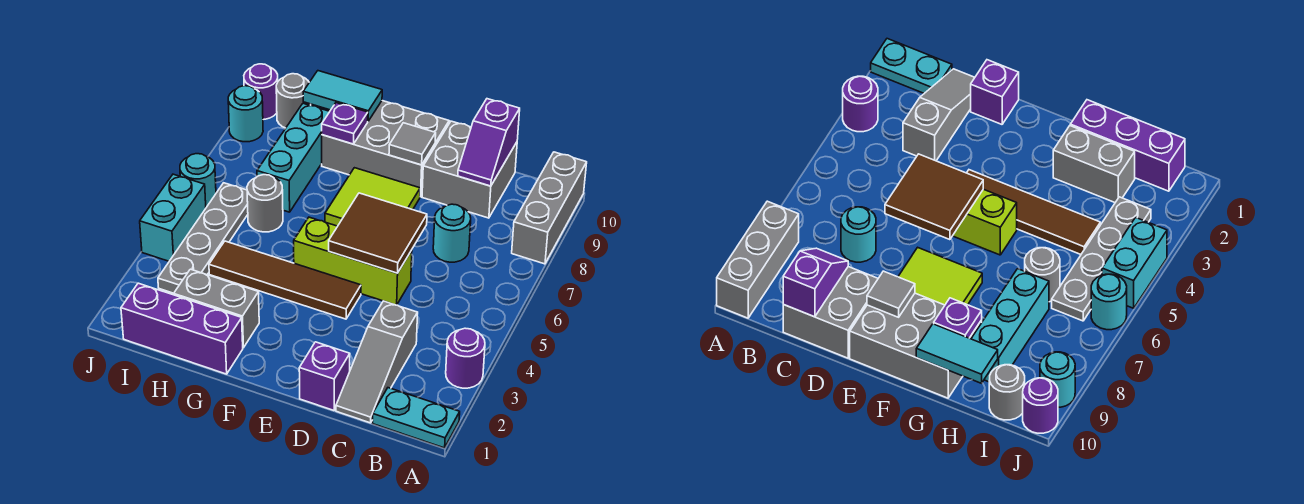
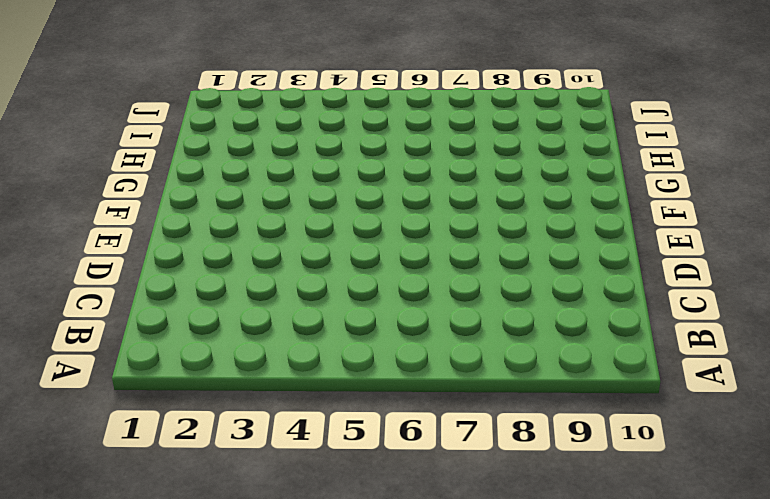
none -> cyan 1x2 plate [373,388,460,448]
none -> purple 1x1 round brick [446,328,485,388]
none -> grey 1x3 brick [512,152,587,264]

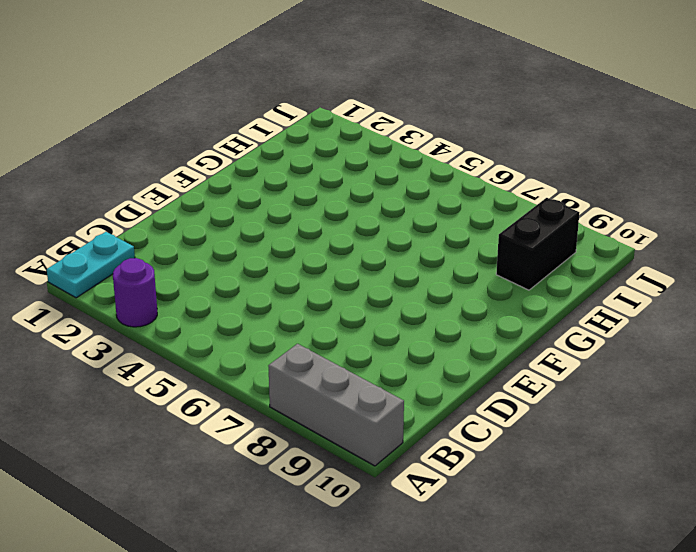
black 1x2 brick [496,198,579,290] -> cyan 1x3 brick [257,103,330,212]
none -> grey 1x3 slope [336,301,418,423]
none -> cyan 1x1 round brick [433,204,471,262]
none -> grey 2x2 brick [422,121,517,218]

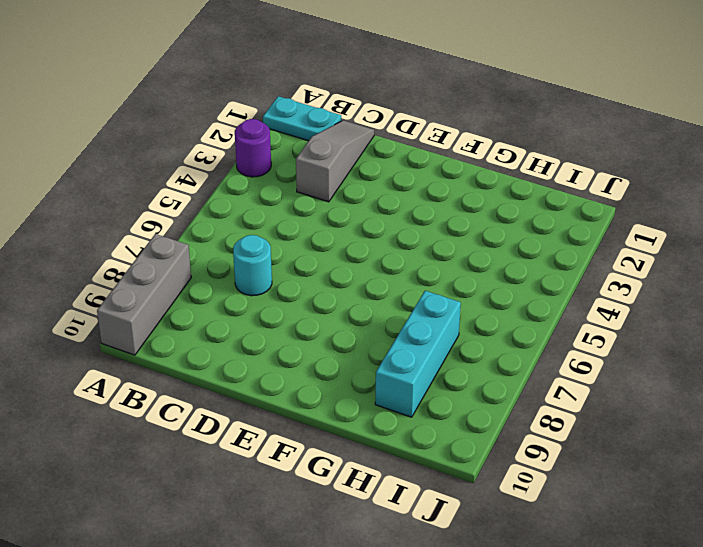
none -> grey 2x2 brick [422,121,517,218]
none -> purple 1x1 brick [299,342,350,410]
none -> lime 1x3 brick [294,217,412,305]

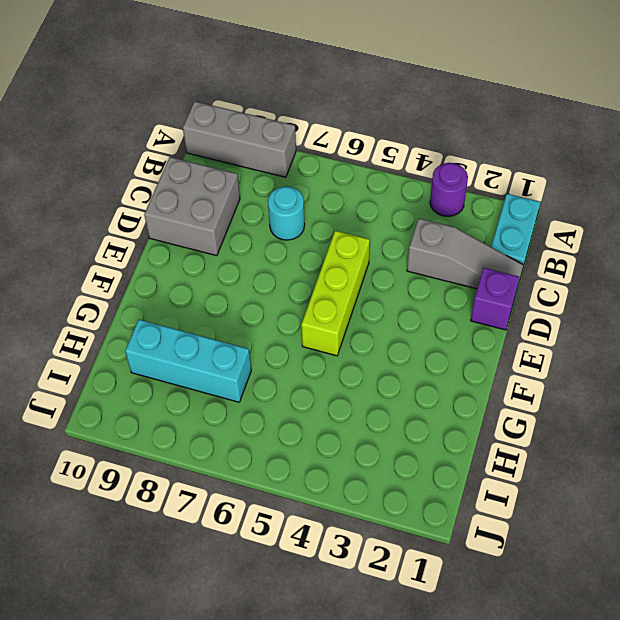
none -> brown 1x4 tile [209,241,361,319]
none -> lime 2x2 tile [325,168,420,226]
none -> grey 2x3 brick [322,101,449,197]

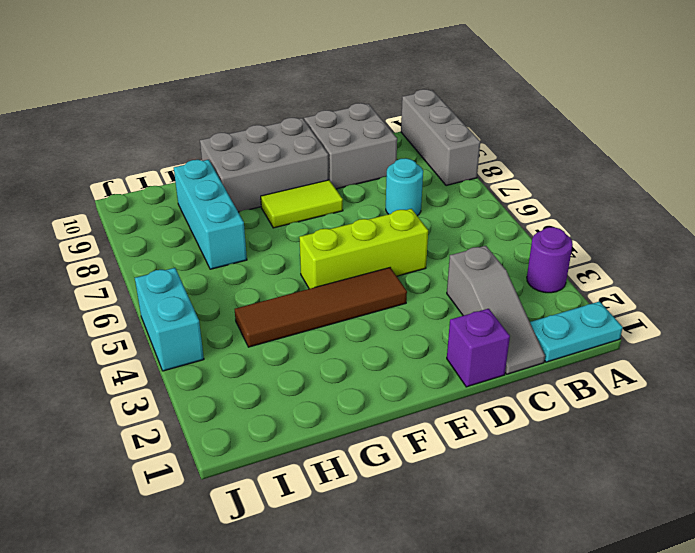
lime 1x2 tile [261,180,343,228] -> lime 2x2 tile [325,168,420,226]
none -> purple 1x3 brick [121,283,243,374]
none -> grey 1x2 brick [174,269,259,348]
none -> grey 1x1 round brick [247,175,283,232]

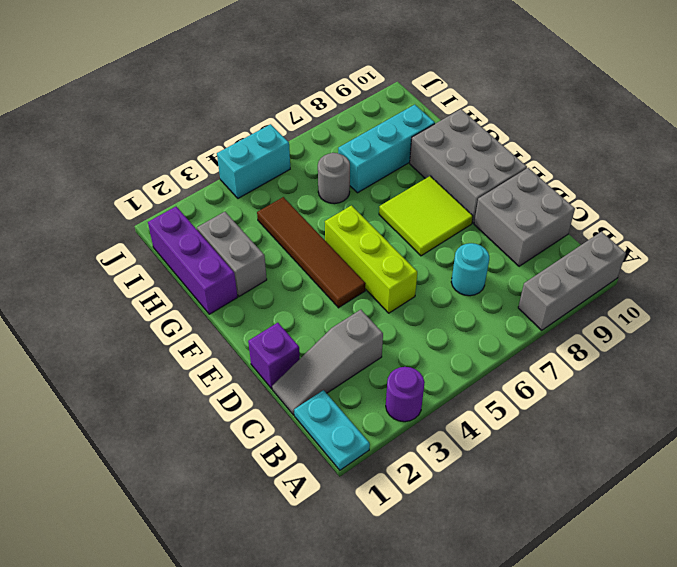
none -> grey 1x4 plate [158,183,248,293]
none -> grey 1x1 round brick [276,74,311,128]
none -> cyan 1x1 round brick [180,154,216,207]

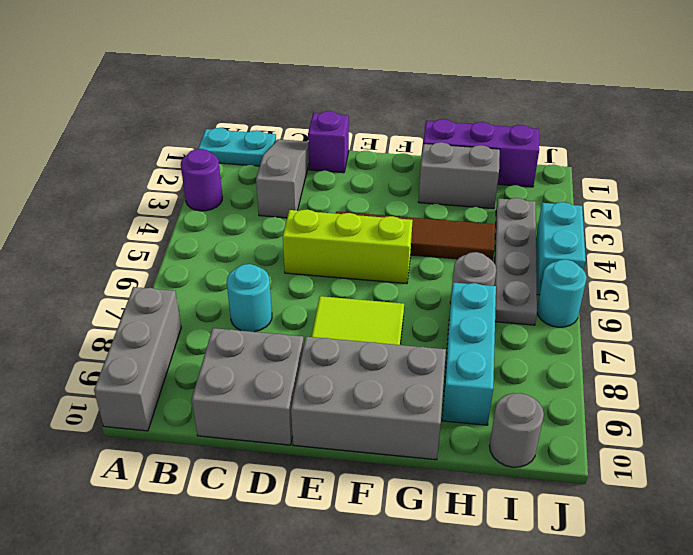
none -> cyan 1x1 round brick [228,86,263,142]
none -> purple 1x1 round brick [244,64,278,120]
none -> purple 1x2 slope [458,99,520,186]

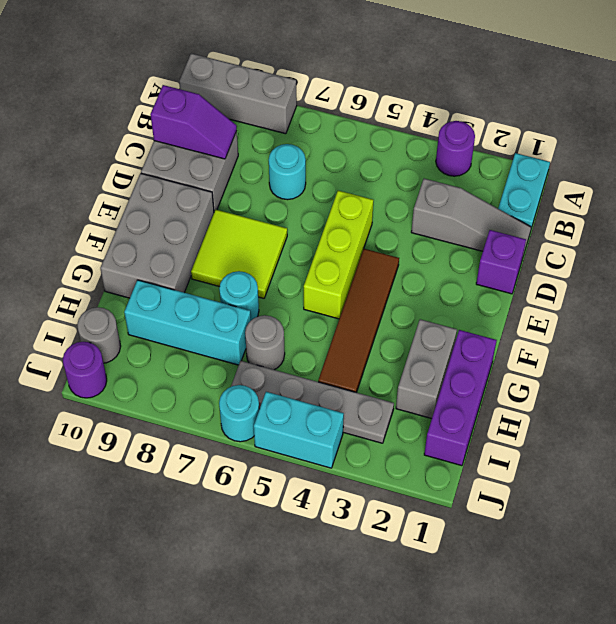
cyan 1x1 round brick [219,271,259,320] -> cyan 1x1 round brick moved to [228,86,263,142]
none -> brown 2x2 tile [329,193,427,273]
none -> grey 1x1 tile [389,123,436,165]
none -> purple 1x1 plate [322,103,368,144]

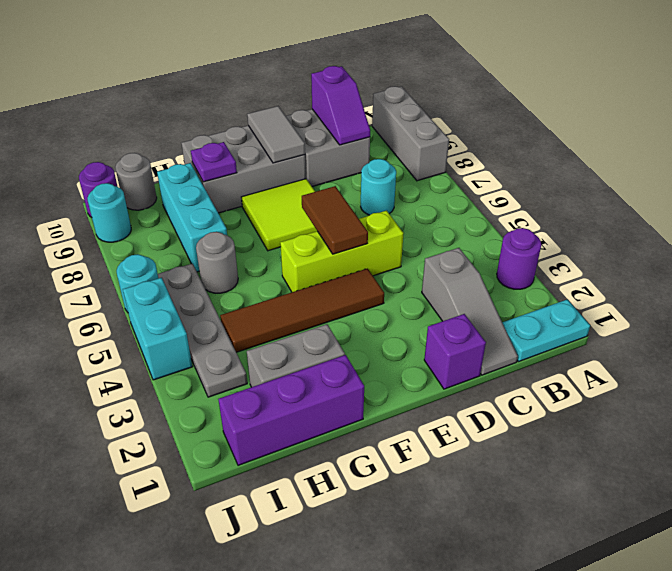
brown 1x2 tile [302,186,368,254] -> brown 2x2 tile [329,193,427,273]
grey 1x2 tile [247,106,305,163] -> grey 1x1 tile [389,123,436,165]
none -> cyan 1x2 tile [303,71,382,121]

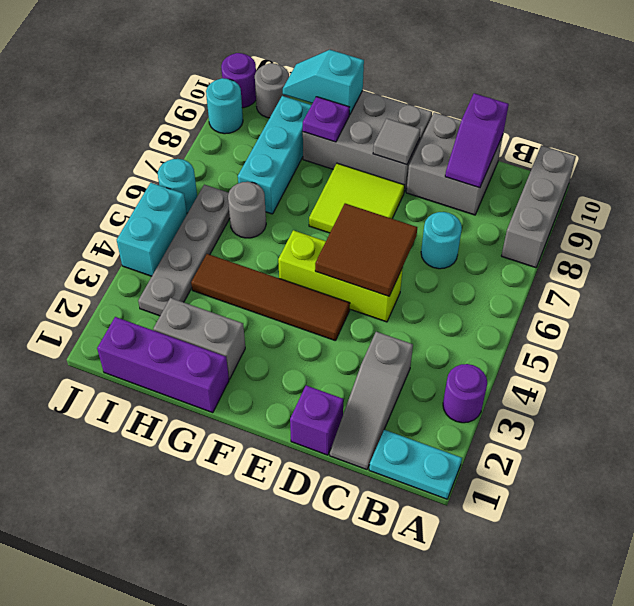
cyan 1x2 slope [283,50,364,115] -> cyan 1x2 tile [303,71,382,121]

